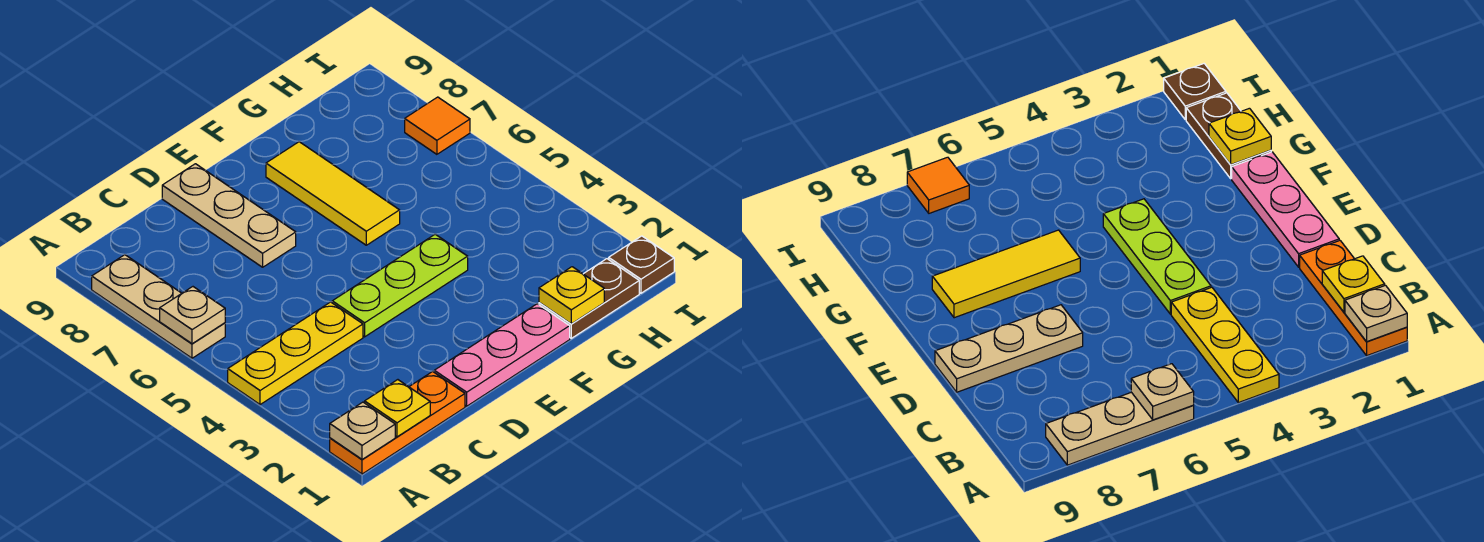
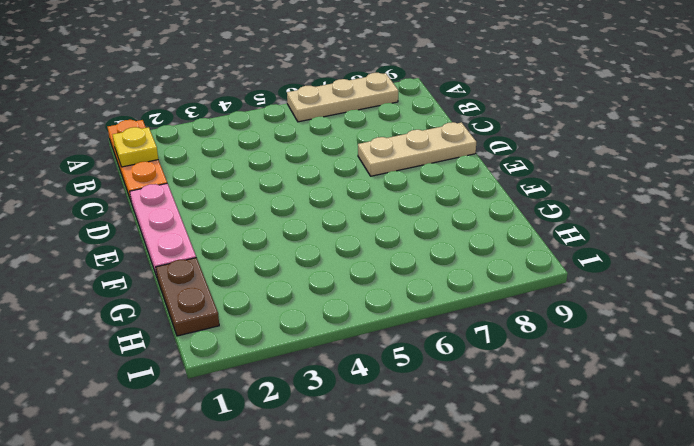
none -> yellow 1x3 plate [228,302,363,405]
none -> lime 1x3 plate [332,234,468,337]
none -> yellow 1x3 tile [266,142,400,245]

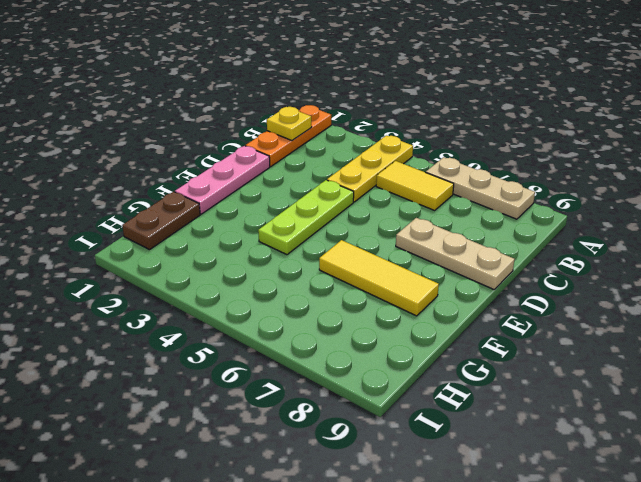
yellow 1x2 tile [376,161,454,210] -> none
none -> brown 1x1 plate [609,236,674,293]
none -> orange 1x1 tile [405,97,470,154]
none -> tan 1x1 plate [330,402,395,459]

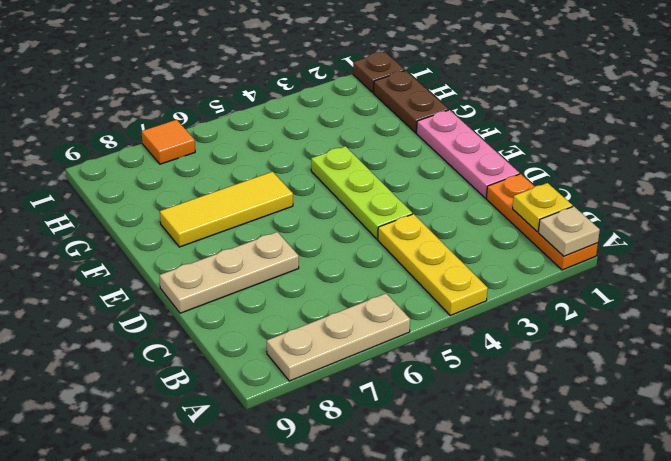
none -> tan 1x1 plate [160,287,225,344]
none -> yellow 1x1 plate [539,267,604,324]

